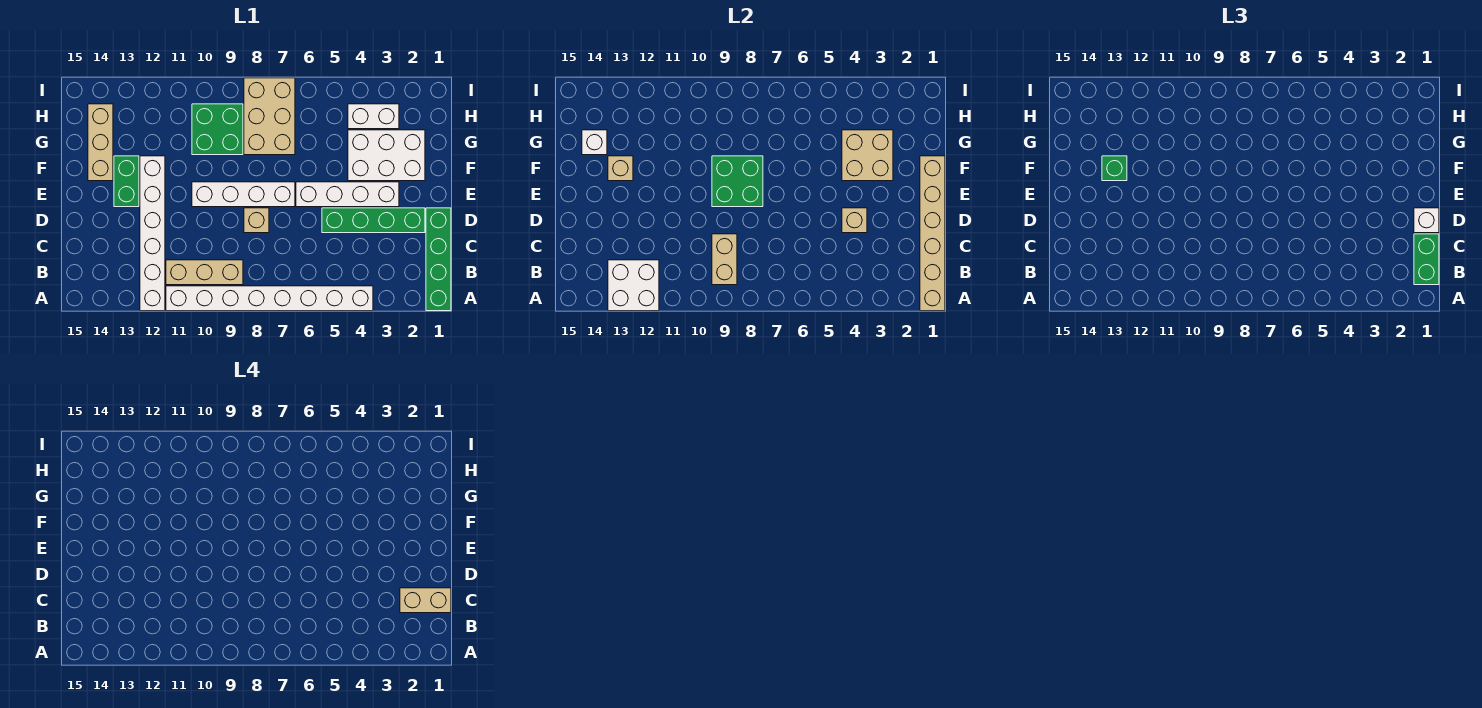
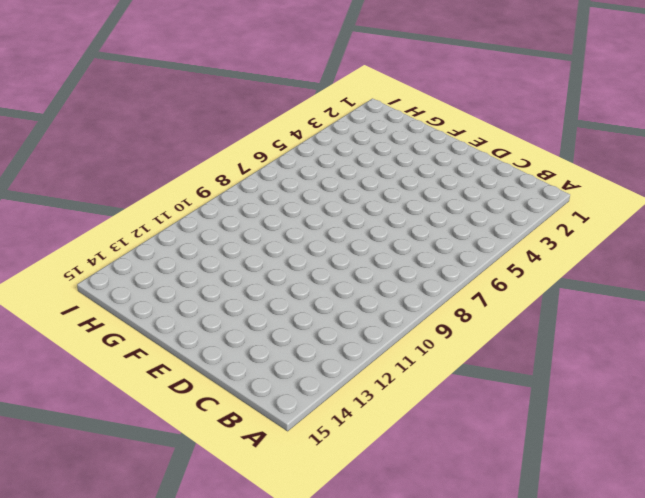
none -> green 1x4 brick [426,208,451,311]
none -> white 1x8 brick [166,286,373,311]
none -> white 1x6 brick [140,156,165,311]

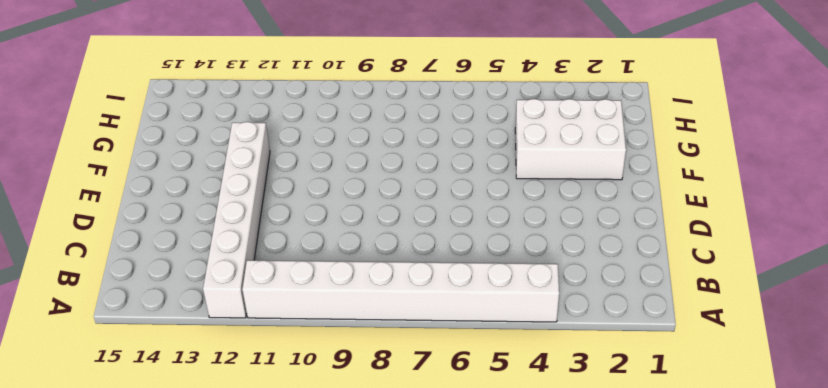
none -> green 1x4 brick [426,208,451,311]
none -> tan 1x3 brick [166,260,243,285]
none -> green 1x4 brick [322,208,425,233]

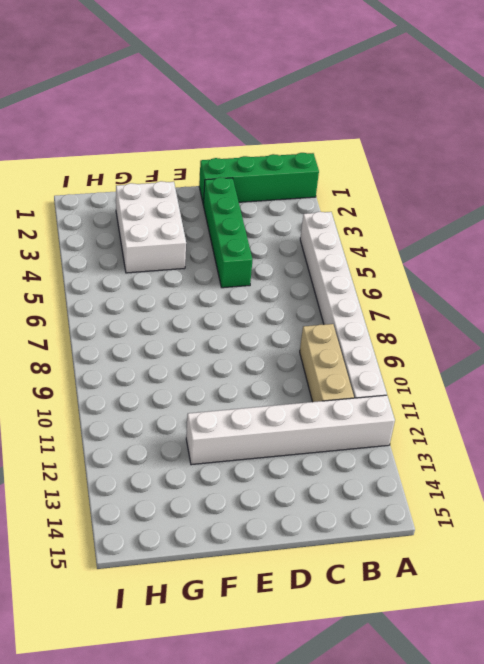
none -> tan 1x1 brick [244,208,269,233]
none -> white 1x4 brick [296,182,399,207]
none -> white 1x4 brick [192,182,295,207]

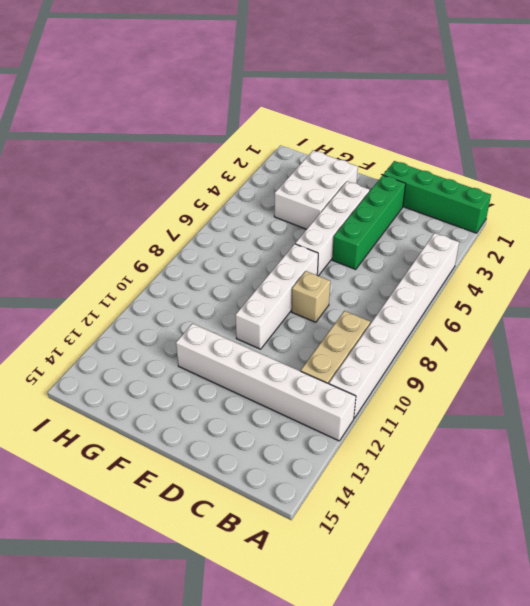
none -> green 1x2 brick [114,156,139,207]
none -> tan 1x3 brick [88,104,113,181]
none -> tan 2x3 brick [244,78,295,155]

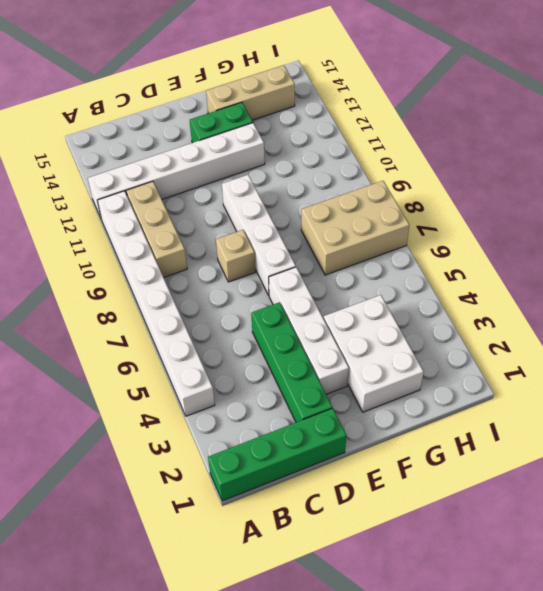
none -> green 2x2 brick [192,104,243,155]
none -> white 1x2 brick [348,104,399,129]
none -> tan 1x6 brick [920,156,945,311]

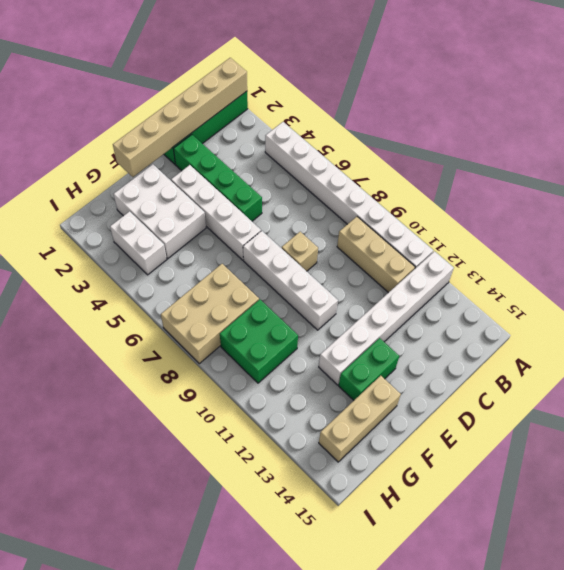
none -> white 2x2 brick [608,260,659,311]
none -> tan 1x2 brick [712,234,737,285]
none -> tan 1x1 brick [842,208,867,233]

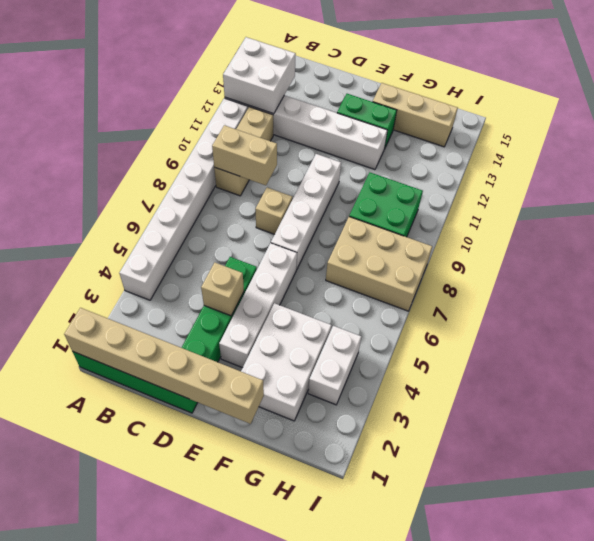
none -> green 2x2 brick [712,156,763,207]
none -> tan 2x2 brick [842,130,893,181]
none -> tan 1x1 brick [608,156,633,181]

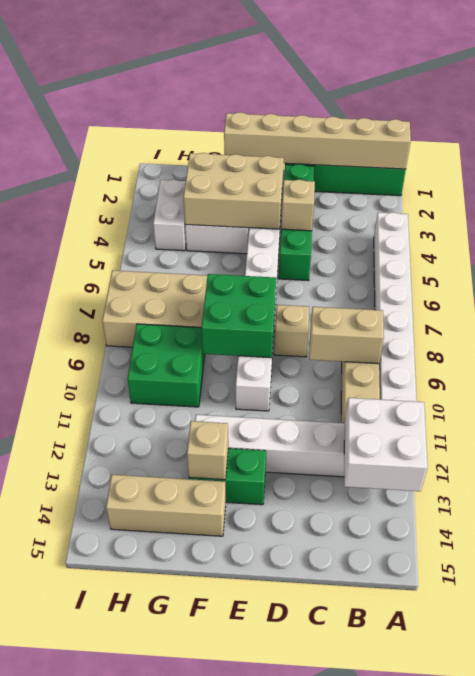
tan 2x3 brick [184,153,284,229] -> tan 2x2 brick [842,130,893,181]
none -> white 1x1 brick [582,130,607,155]
none -> green 1x2 brick [1414,234,1439,285]
none -> white 1x1 brick [1414,208,1439,233]

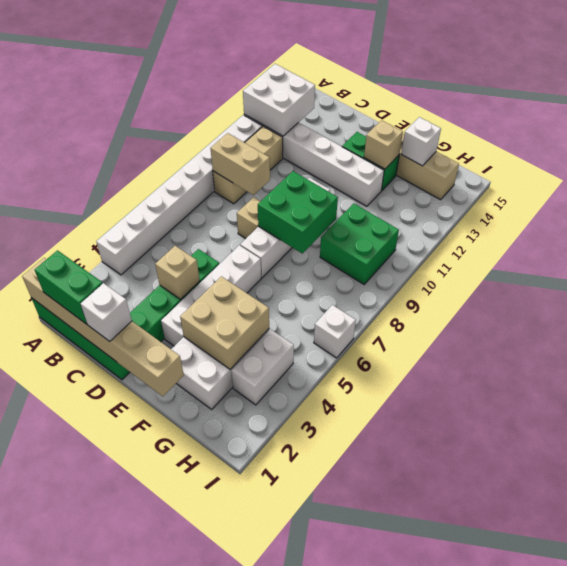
white 1x1 brick [314,305,356,358] -> none
none -> tan 2x3 brick [244,78,295,155]
none -> green 1x1 brick [1102,156,1127,181]
none -> tan 1x2 brick [400,588,451,613]

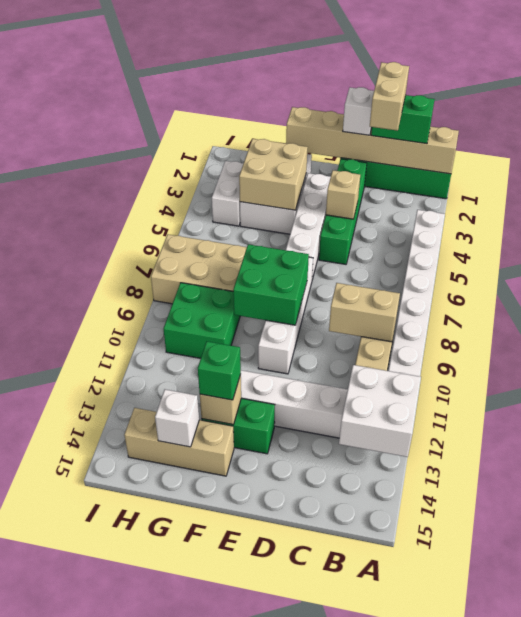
none -> tan 1x1 brick [244,208,269,233]

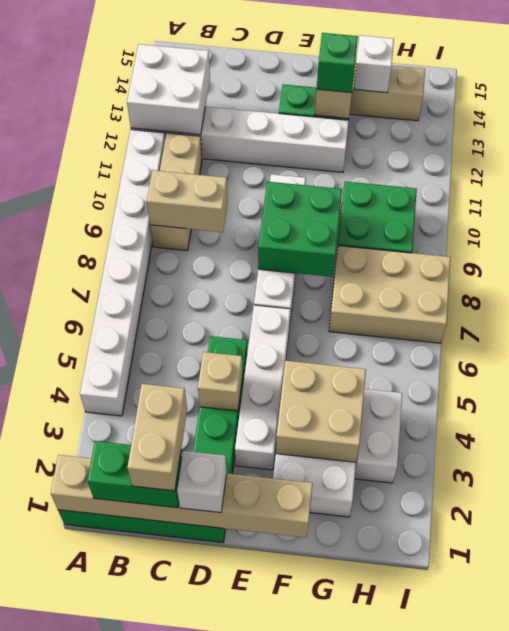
none -> tan 1x1 brick [244,208,269,233]

